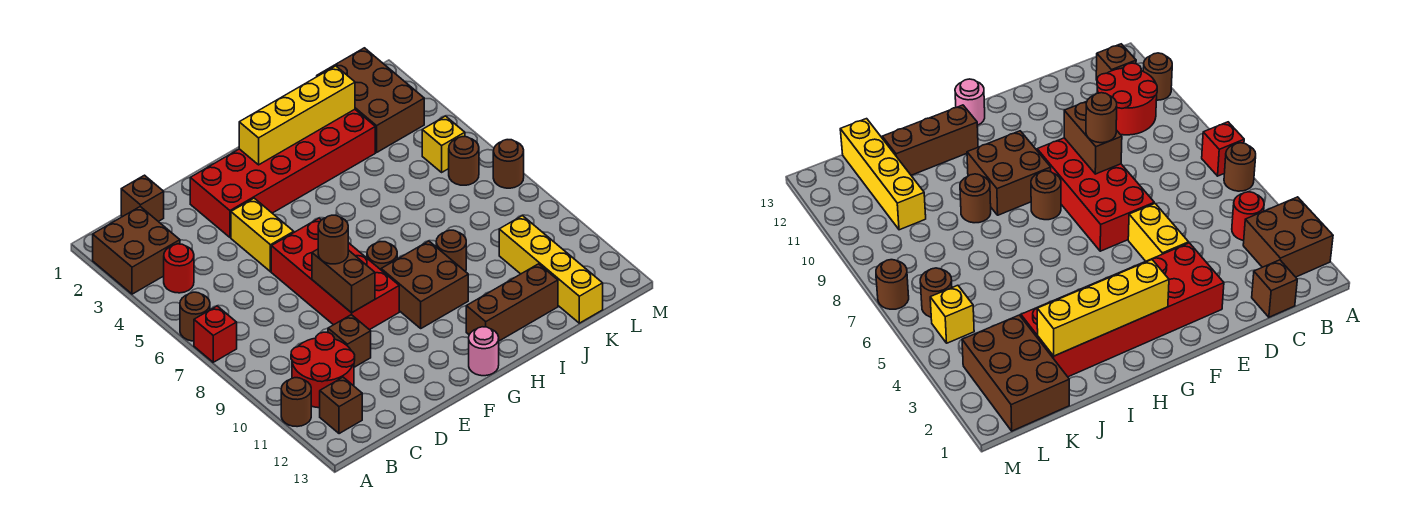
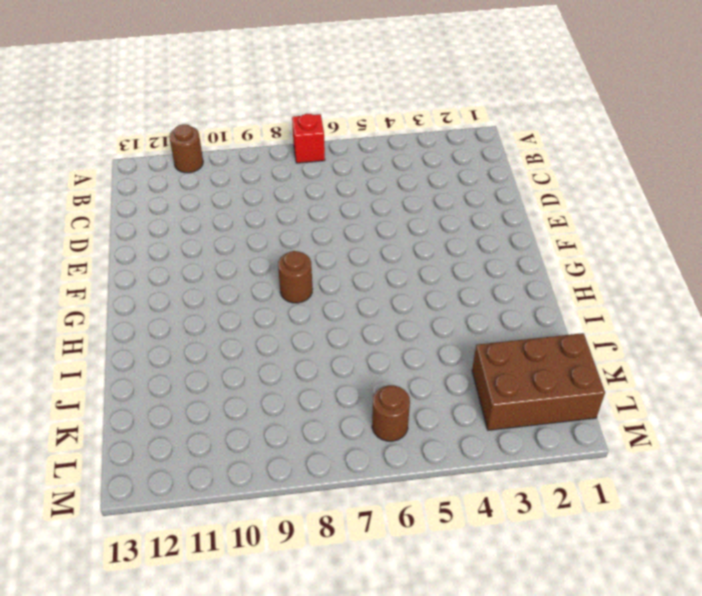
none -> brown 2x2 brick [93,207,180,294]
none -> brown 1x1 round brick [180,292,210,341]
none -> red 1x1 round brick [164,244,194,293]

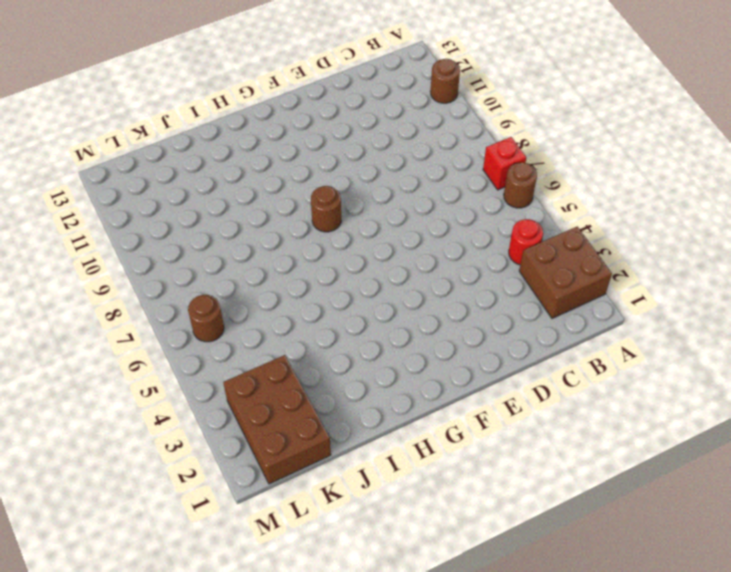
none -> red 2x2 round brick [291,332,355,408]
none -> brown 1x1 brick [320,377,362,434]
none -> brown 1x1 brick [121,175,164,221]

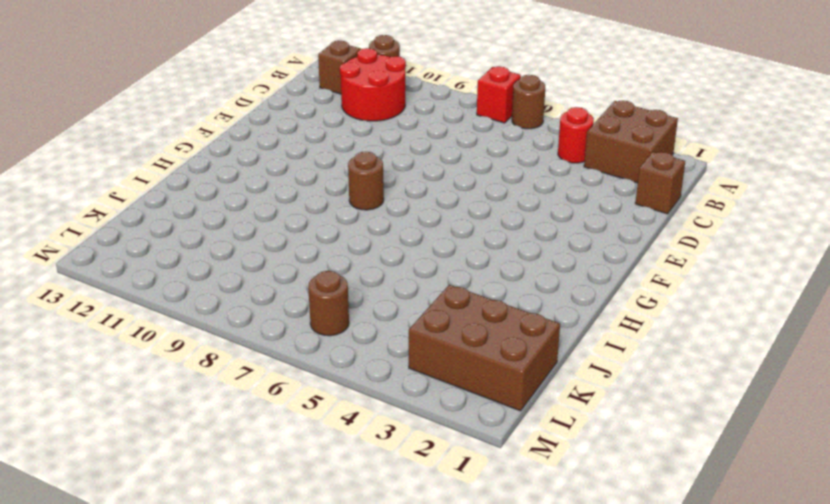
none -> brown 1x1 brick [328,315,371,367]
none -> red 2x6 brick [190,109,375,237]
none -> yellow 1x2 brick [231,198,294,272]

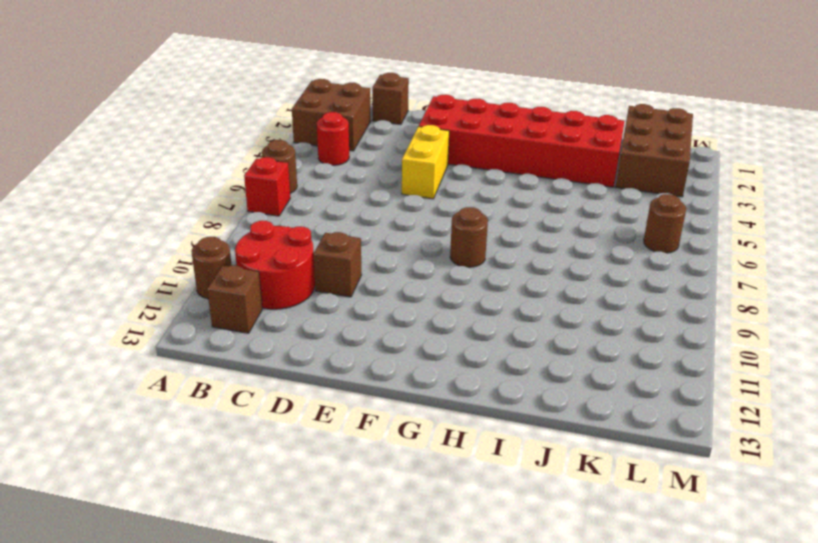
none -> red 2x4 brick [271,218,399,330]
none -> brown 2x2 brick [381,241,468,328]
none -> pink 1x1 round brick [469,327,499,376]

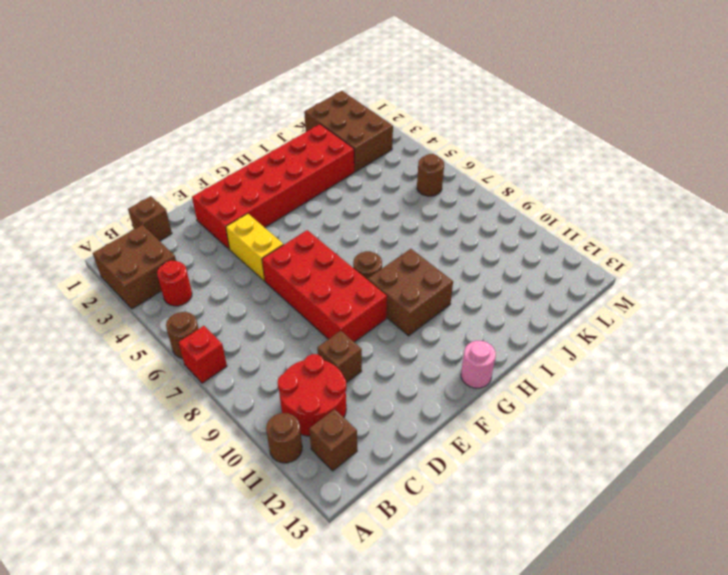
none -> brown 1x3 brick [466,264,558,341]
none -> brown 1x1 round brick [436,230,466,272]
none -> yellow 1x4 brick [499,215,603,323]

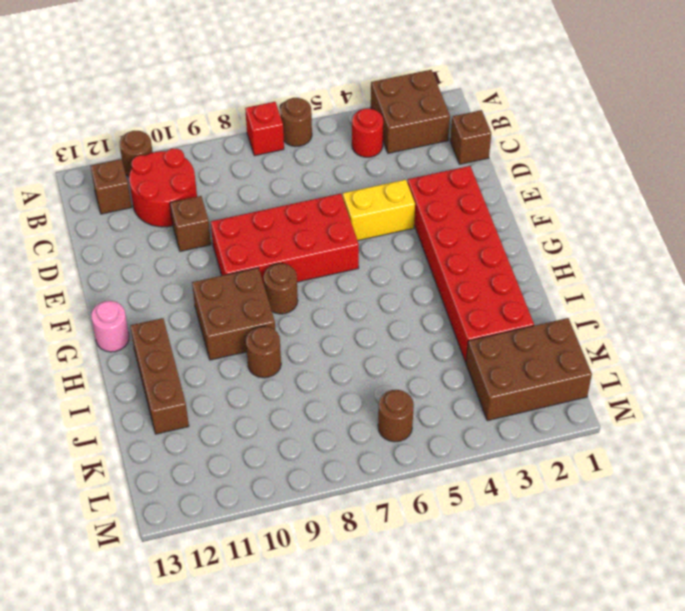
none -> yellow 1x4 brick [499,215,603,323]
none -> yellow 1x1 brick [422,116,465,172]
none -> brown 1x1 round brick [493,140,524,188]

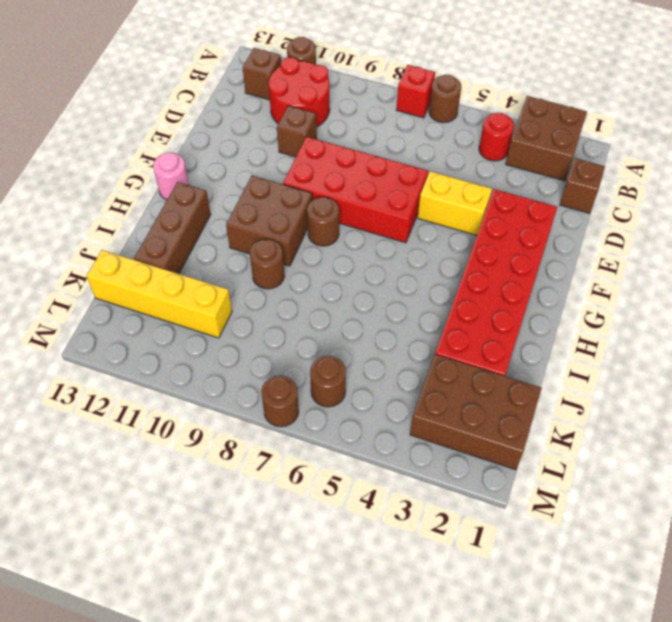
none -> yellow 1x1 brick [422,116,465,172]
none -> brown 1x2 brick [312,249,375,313]
none -> yellow 1x4 brick [239,66,355,165]

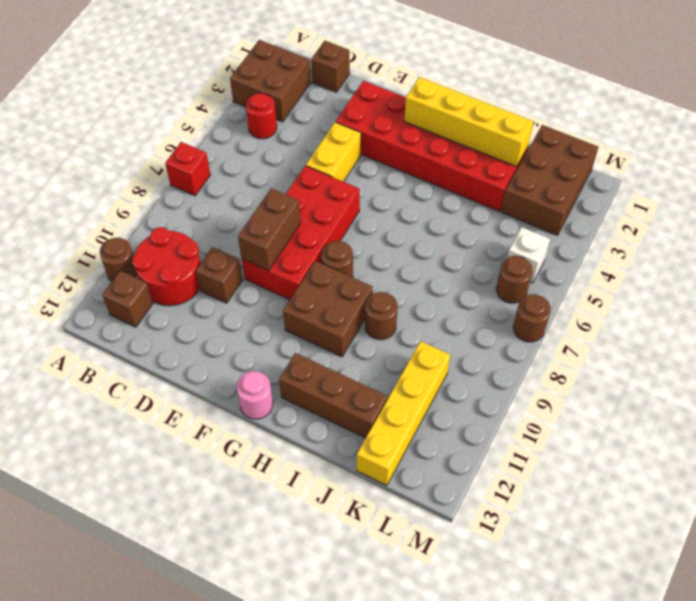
white 1x1 brick [507,227,550,283] -> yellow 1x1 brick [422,116,465,172]
none -> brown 1x1 round brick [180,292,210,341]
none -> brown 1x1 round brick [318,215,348,264]

